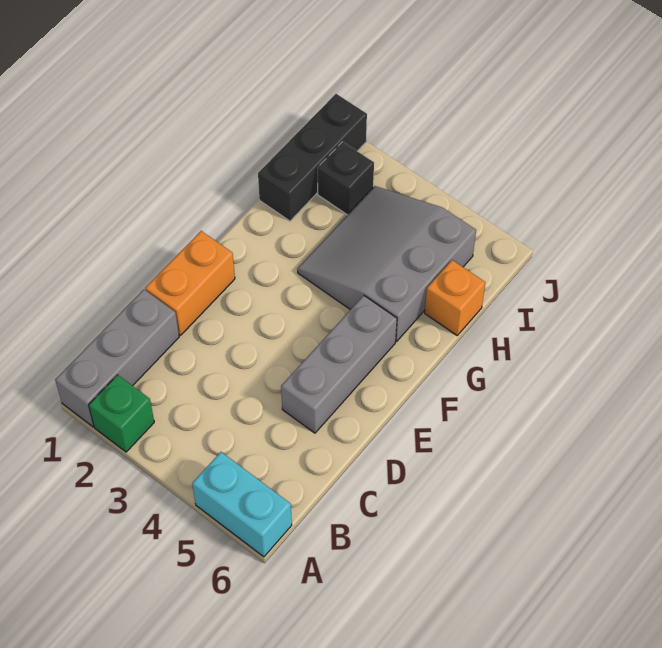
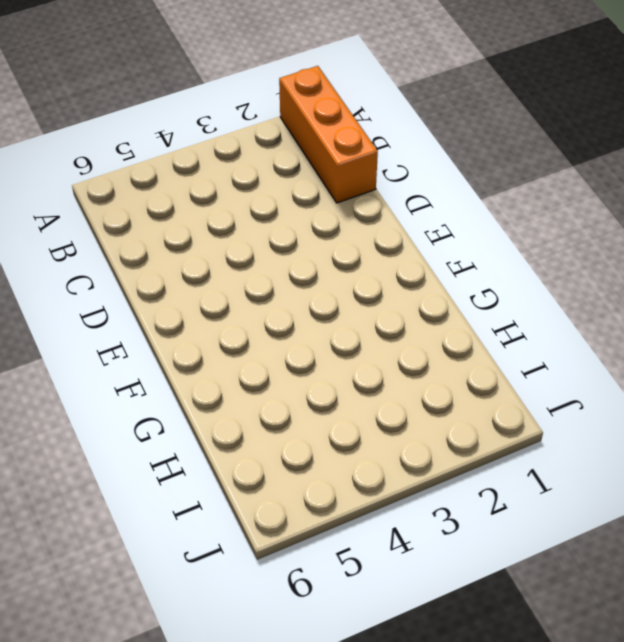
orange 1x3 brick [279,66,378,203] -> grey 1x3 brick [55,289,179,427]
none -> green 1x1 brick [89,375,154,452]
none -> cyan 1x2 brick [192,452,292,557]

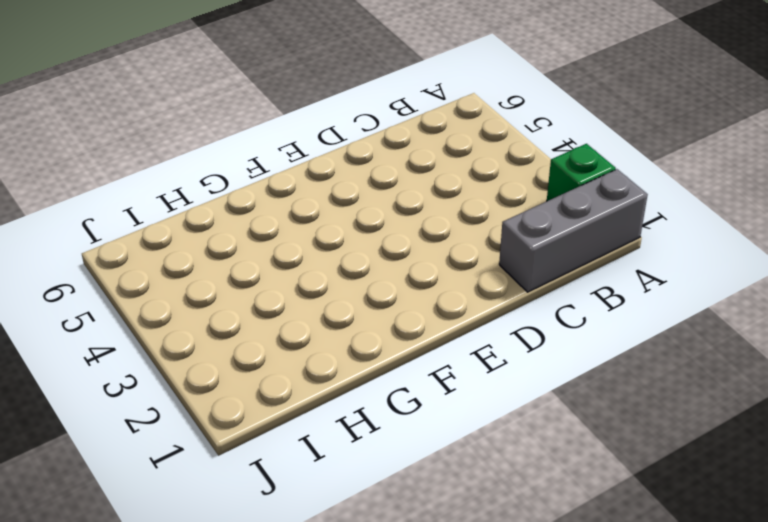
none -> cyan 1x2 brick [192,452,292,557]
none -> orange 1x2 brick [145,231,235,335]

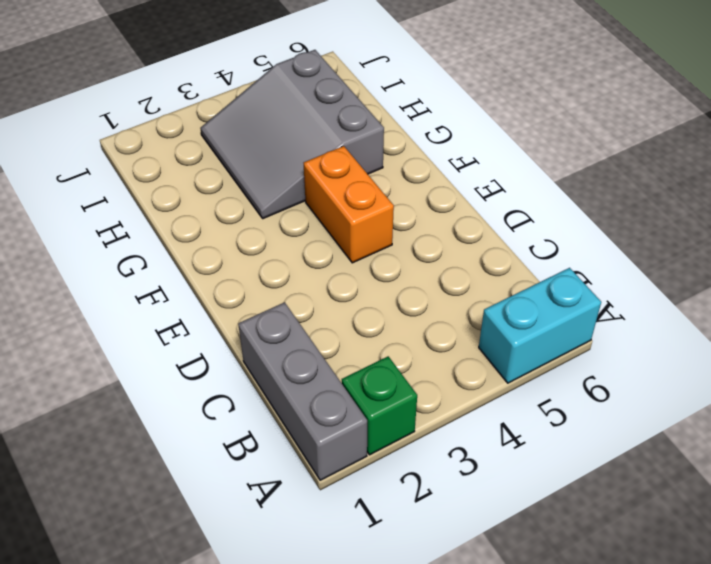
orange 1x2 brick [304,146,394,263] -> orange 1x2 brick moved to [145,231,235,335]
none -> grey 1x3 brick [281,296,397,433]
none -> black 1x3 brick [258,94,367,221]

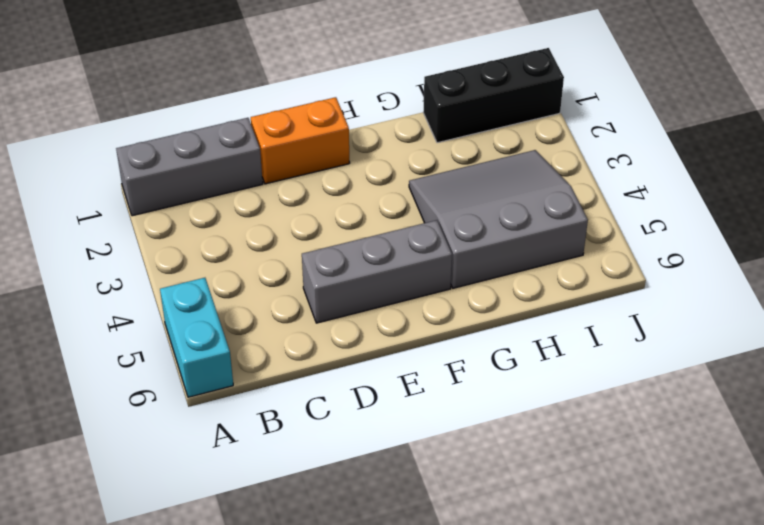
none -> green 1x1 brick [89,375,154,452]
none -> orange 1x1 brick [425,260,485,335]

